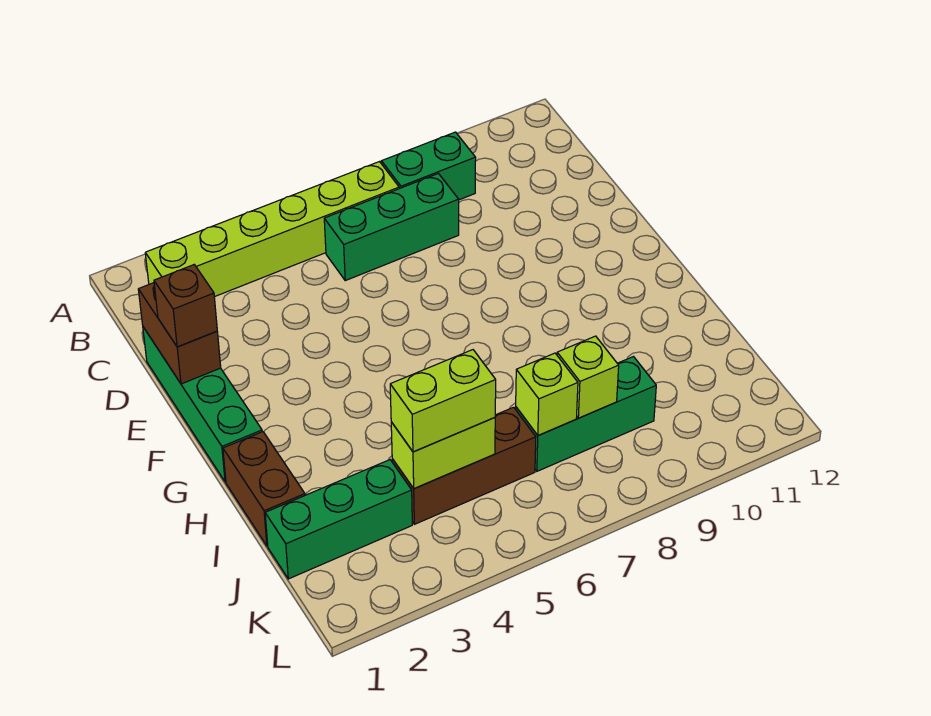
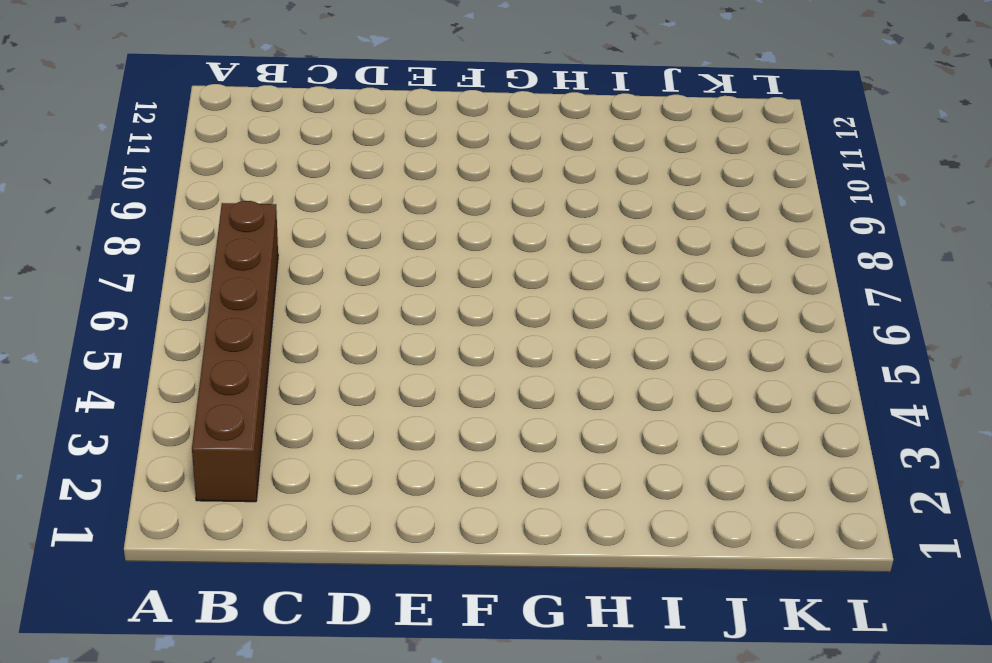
brown 1x6 brick [192,201,278,502] -> lime 1x6 brick [145,162,399,297]
none -> green 1x2 brick [381,132,476,200]
none -> green 1x3 brick [324,173,459,281]
none -> green 1x4 brick [143,327,262,482]

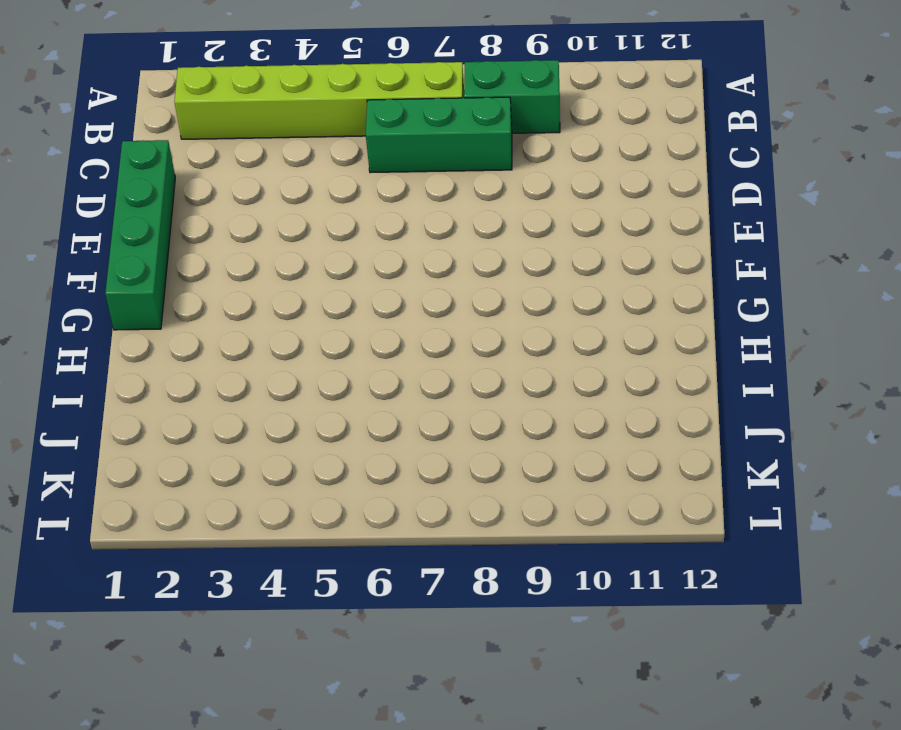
none -> brown 1x2 brick [223,432,305,546]
none -> green 1x3 brick [265,460,412,579]
none -> brown 1x3 brick [392,407,536,524]

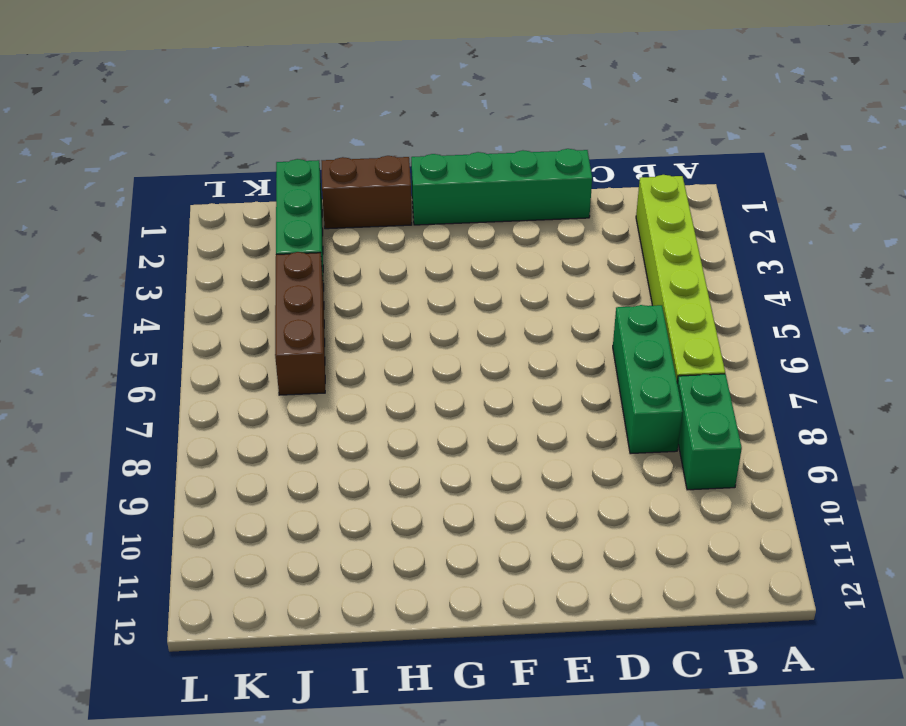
none -> green 1x3 brick [516,357,656,471]
none -> brown 1x2 brick [138,283,221,384]
none -> lime 1x2 brick [391,418,495,489]

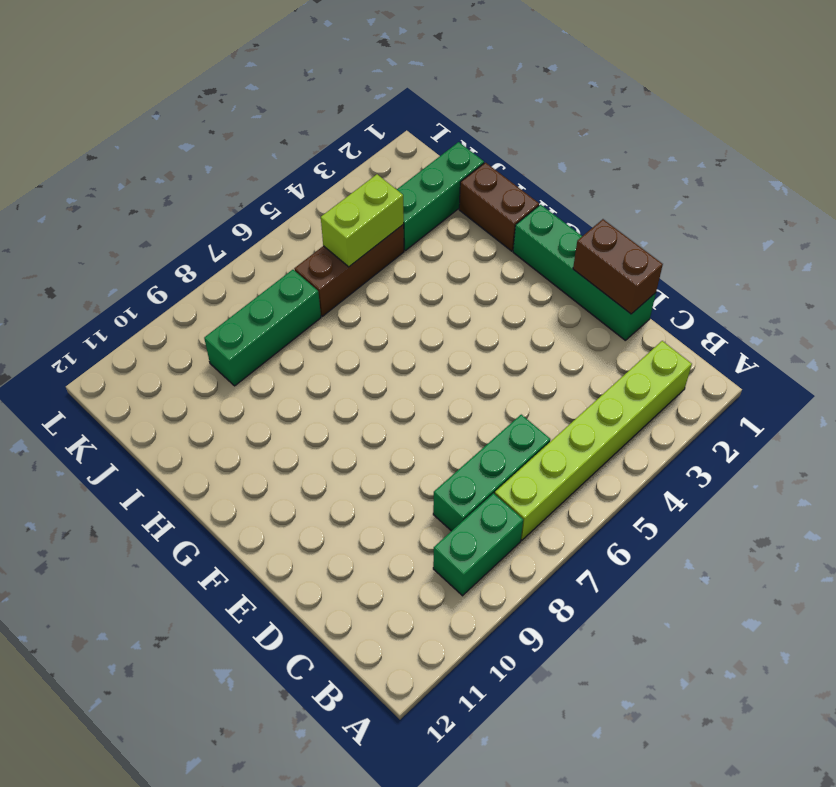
none -> lime 1x1 brick [516,353,578,435]
none -> lime 1x1 brick [557,336,619,418]
none -> brown 1x1 brick [154,265,217,347]

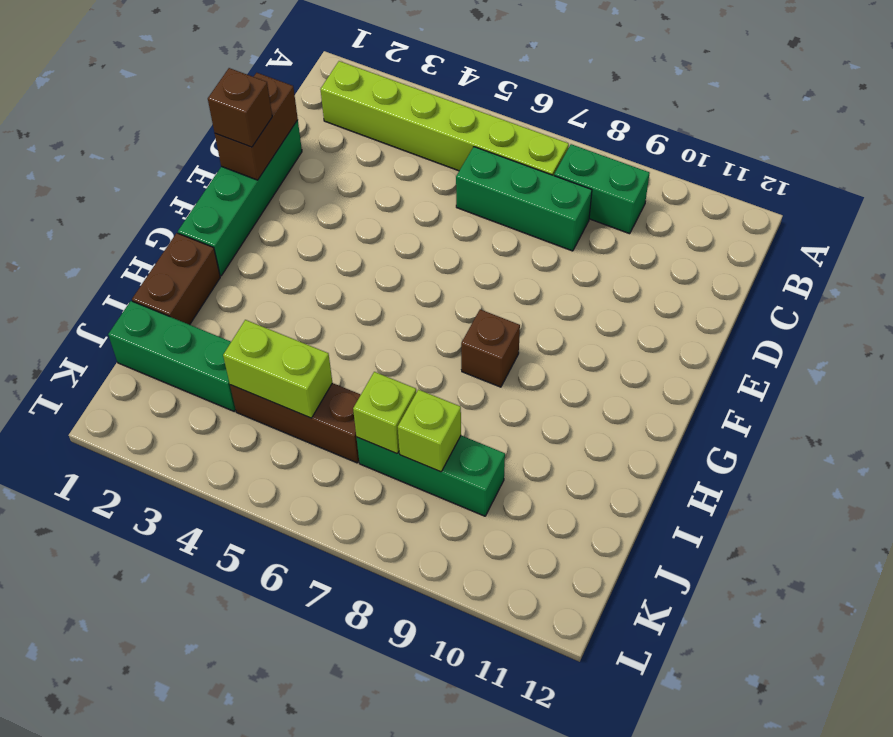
brown 1x1 brick [461,309,520,387] -> none
none -> lime 1x2 brick [390,350,496,452]

